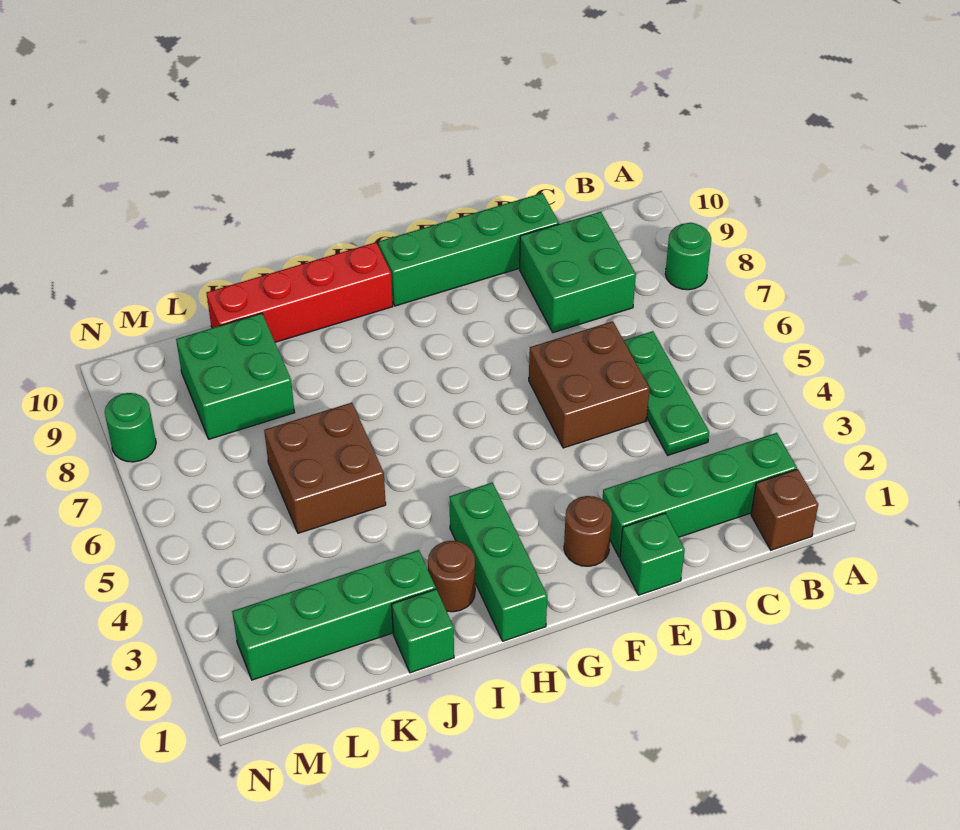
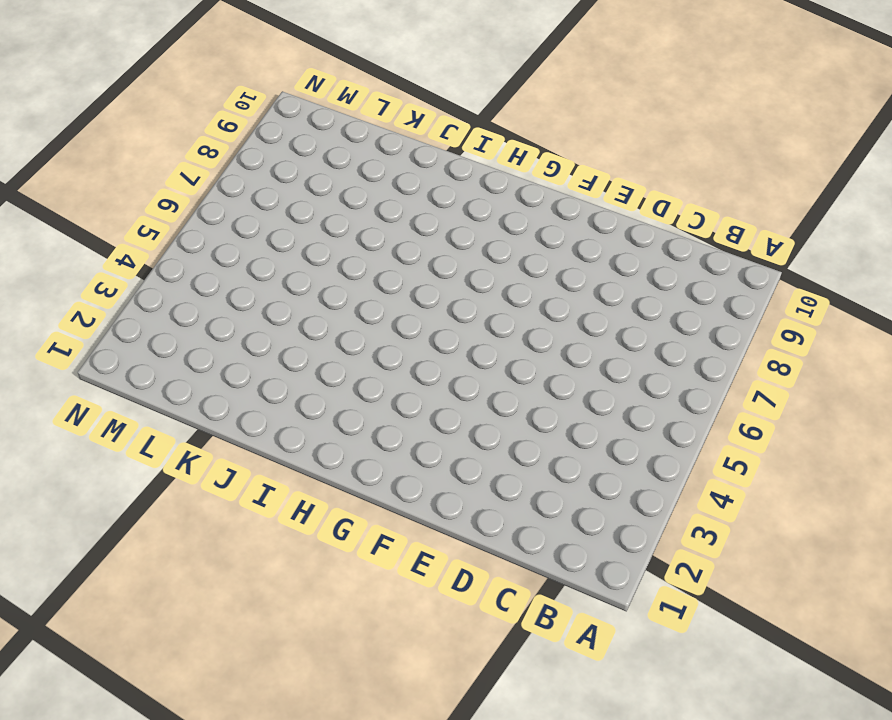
none -> green 1x1 round brick [665,223,711,290]
none -> brown 1x1 brick [751,469,818,550]
none -> green 1x4 brick [602,433,797,557]

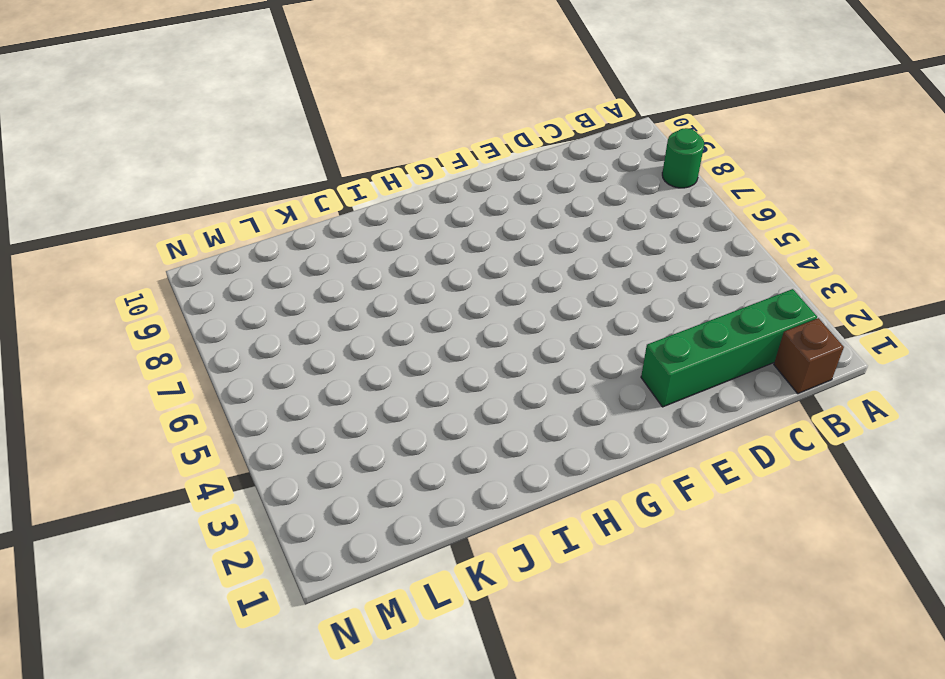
none -> green 1x3 plate [624,331,709,455]
none -> green 2x2 brick [520,212,636,333]
none -> brown 2x2 brick [529,321,650,448]

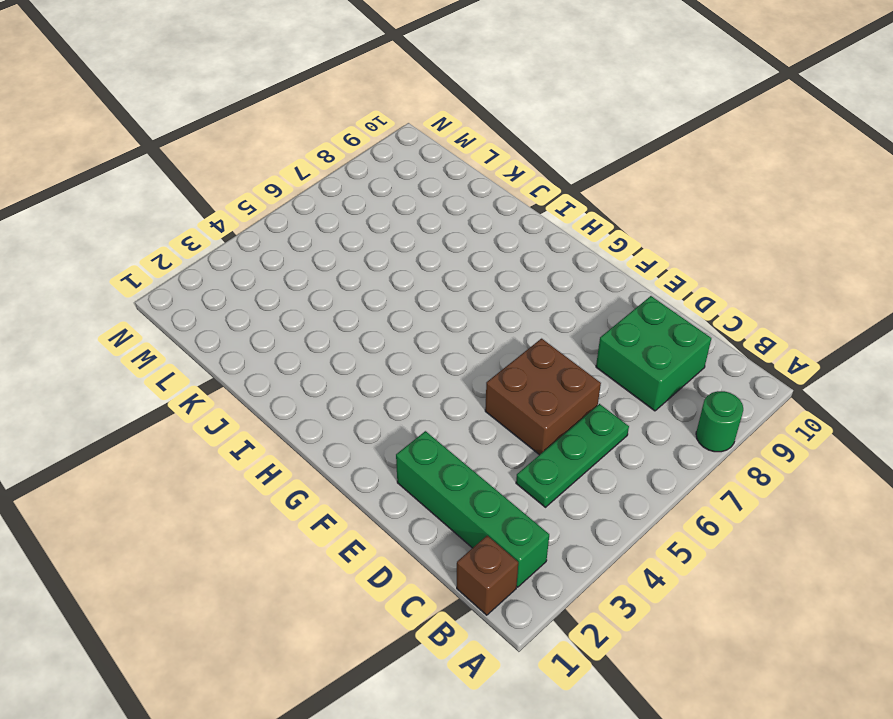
none -> green 1x4 brick [378,193,559,306]
none -> green 1x1 brick [620,513,685,595]
none -> brown 1x1 round brick [564,496,612,566]

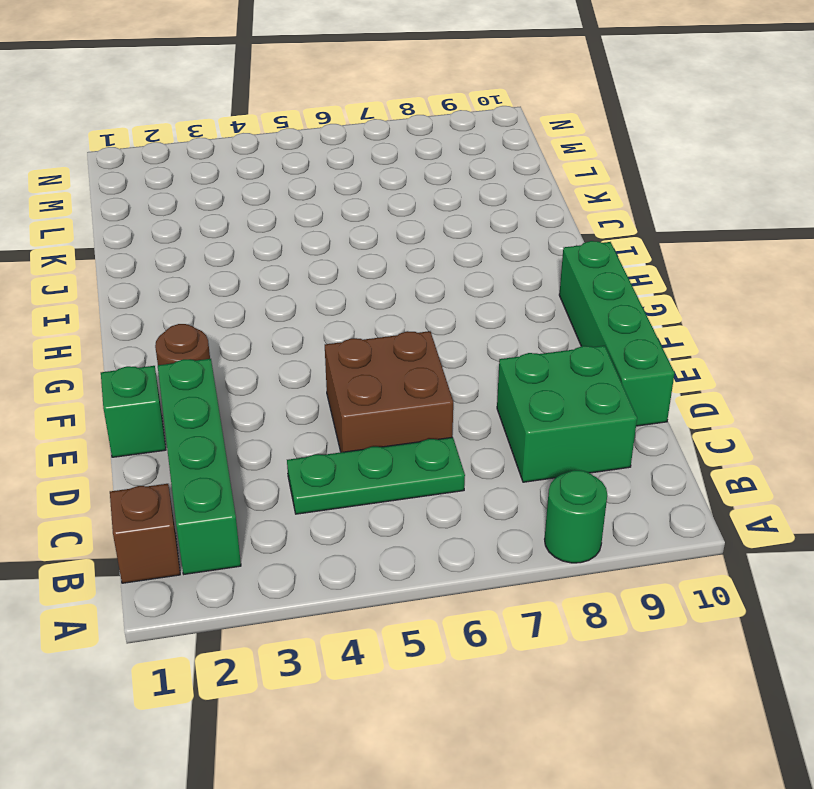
none -> green 1x3 brick [449,482,547,641]
none -> red 1x4 brick [207,242,393,342]
none -> brown 1x1 round brick [428,541,475,612]

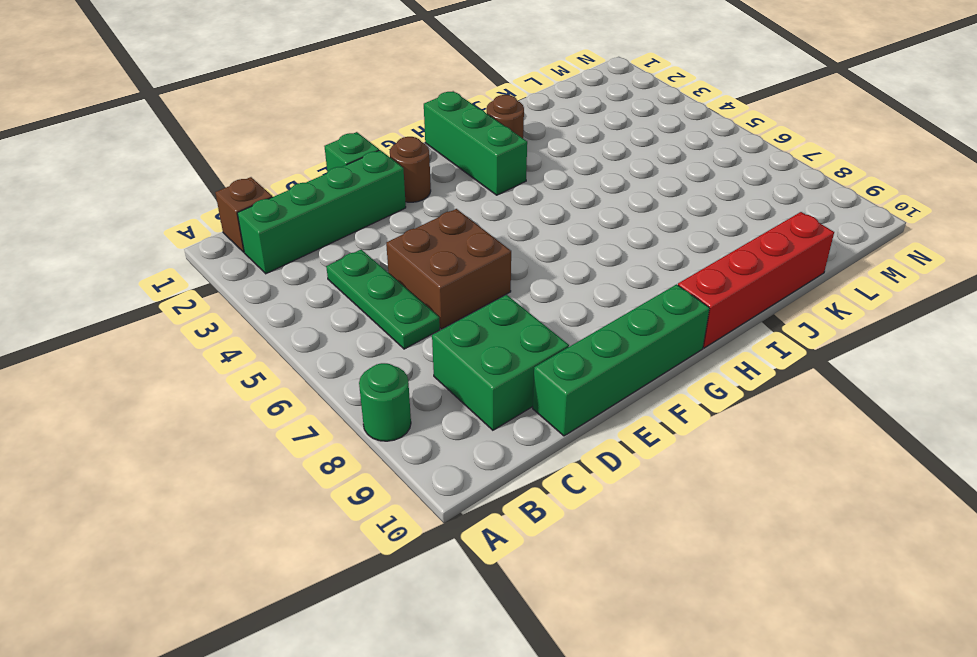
none -> green 1x1 brick [392,589,454,673]
none -> green 1x4 brick [232,550,436,680]
none -> brown 2x2 brick [264,403,386,533]

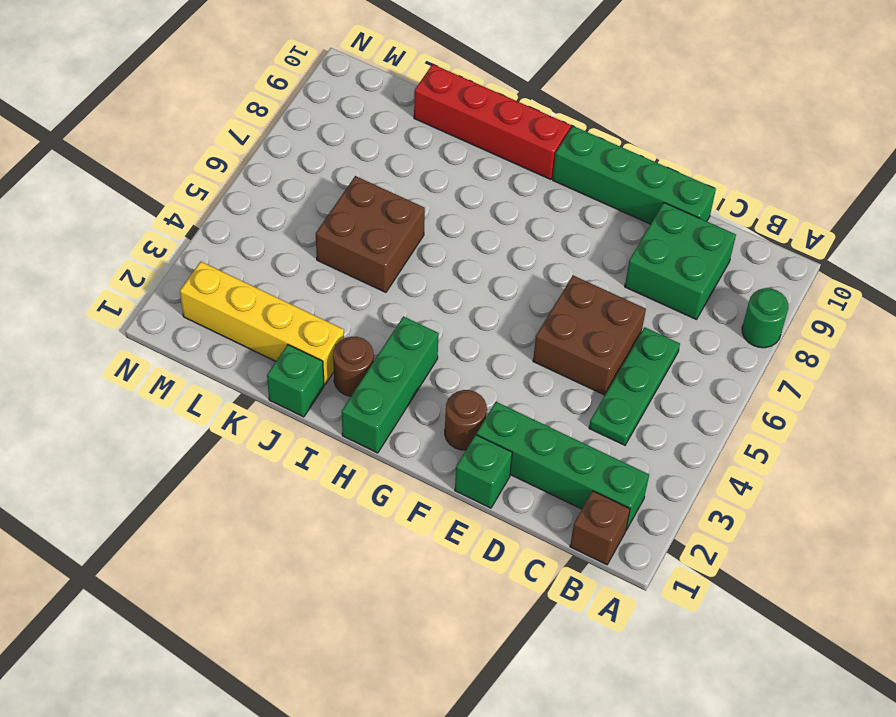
yellow 1x4 brick [180,262,344,385] -> green 1x4 brick [232,550,436,680]
none -> green 2x2 brick [176,313,295,439]
none -> green 1x1 round brick [105,393,156,462]

